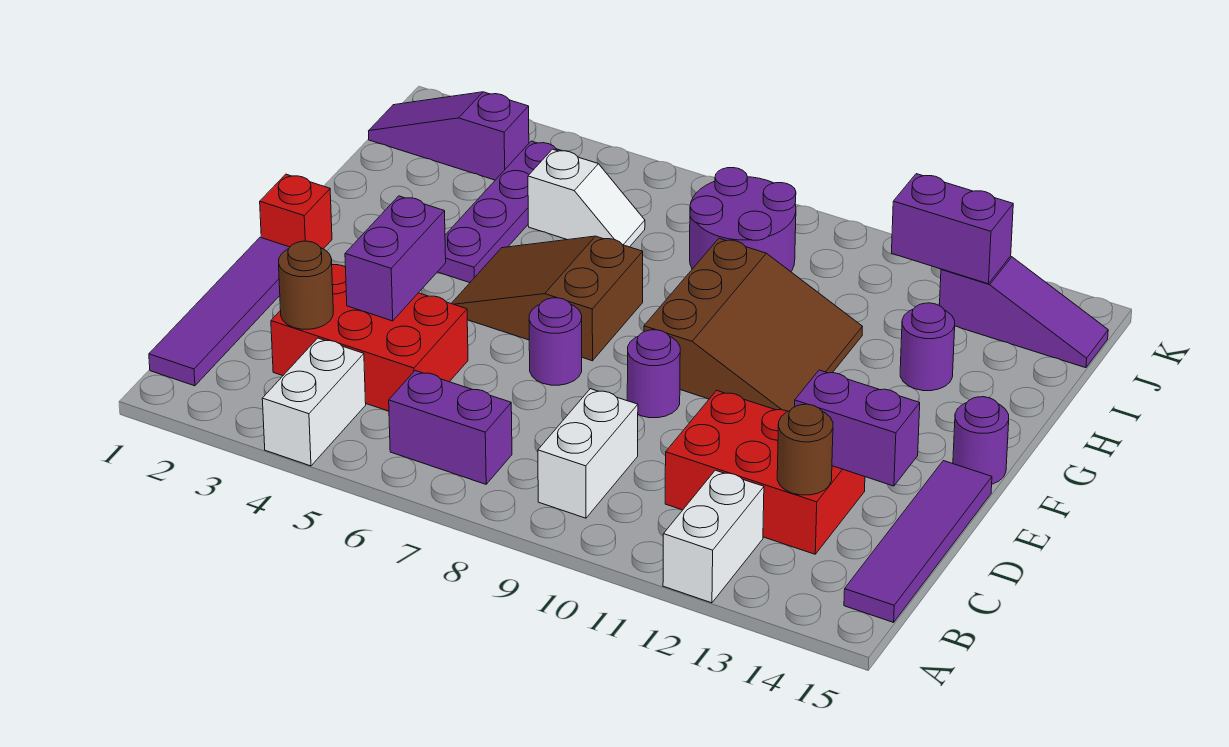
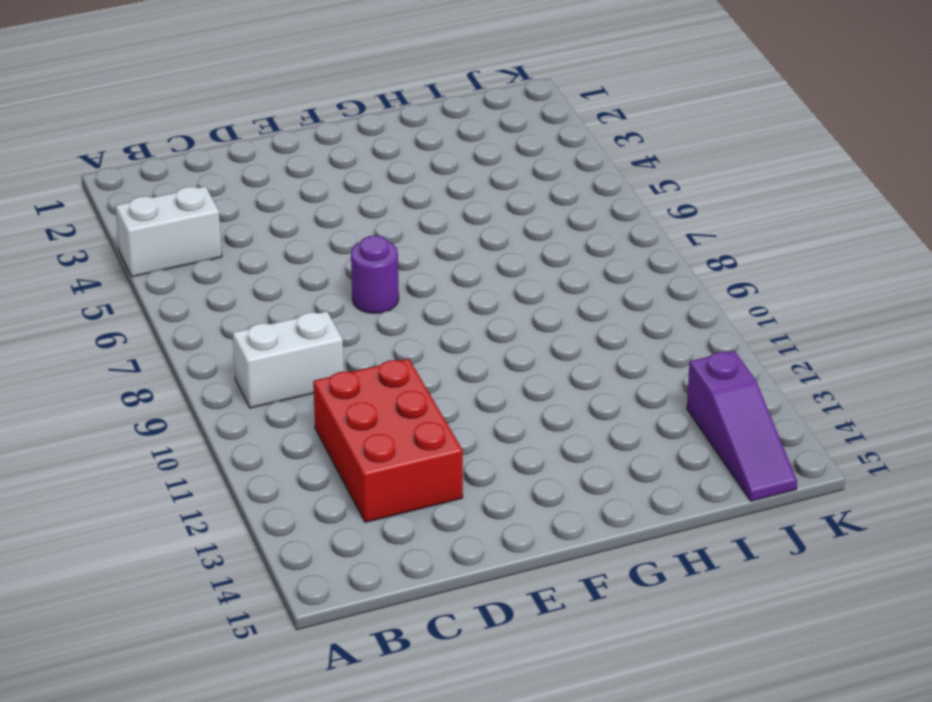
none -> white 1x2 brick [663,470,764,603]
none -> purple 1x4 tile [149,237,290,386]
none -> purple 1x2 brick [389,371,512,484]

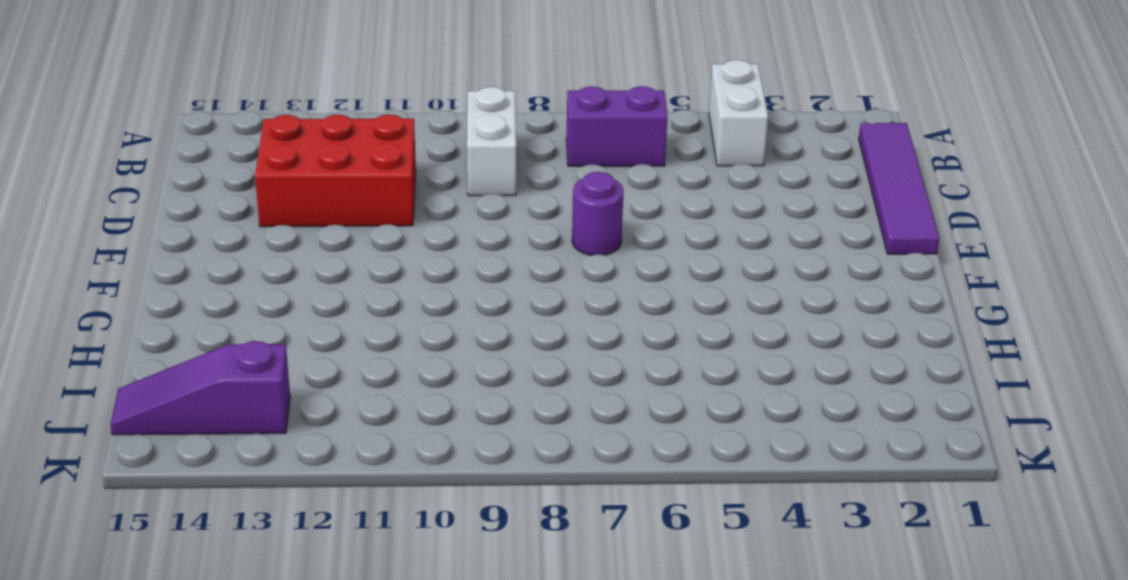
none -> white 1x2 brick [663,470,764,603]
none -> purple 1x4 tile [844,461,992,622]
none -> red 2x3 brick [271,265,468,411]

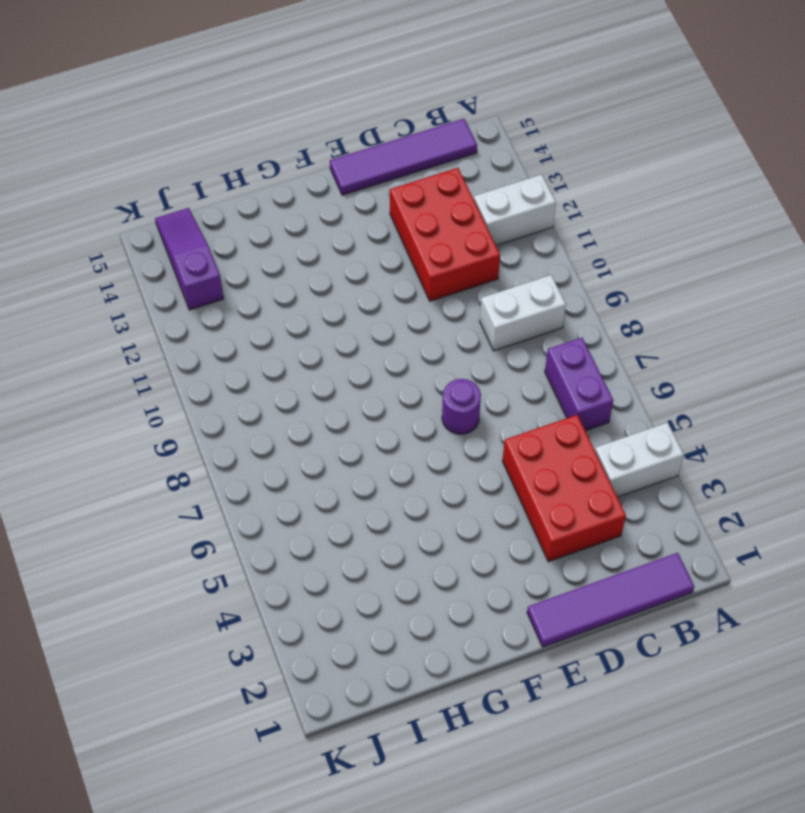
none -> purple 1x1 round brick [627,330,680,418]
none -> red 1x1 brick [260,174,332,249]
none -> brown 2x3 slope [451,236,643,361]

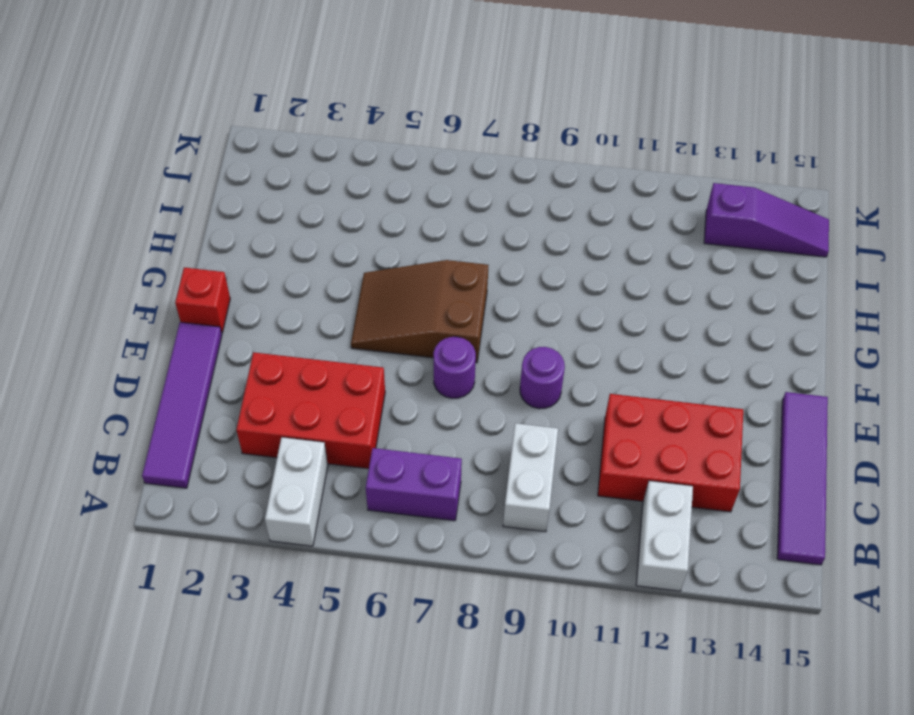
none -> brown 3x3 slope [644,238,862,411]
none -> purple 1x1 round brick [953,397,1009,484]
none -> purple 1x4 plate [438,141,562,283]

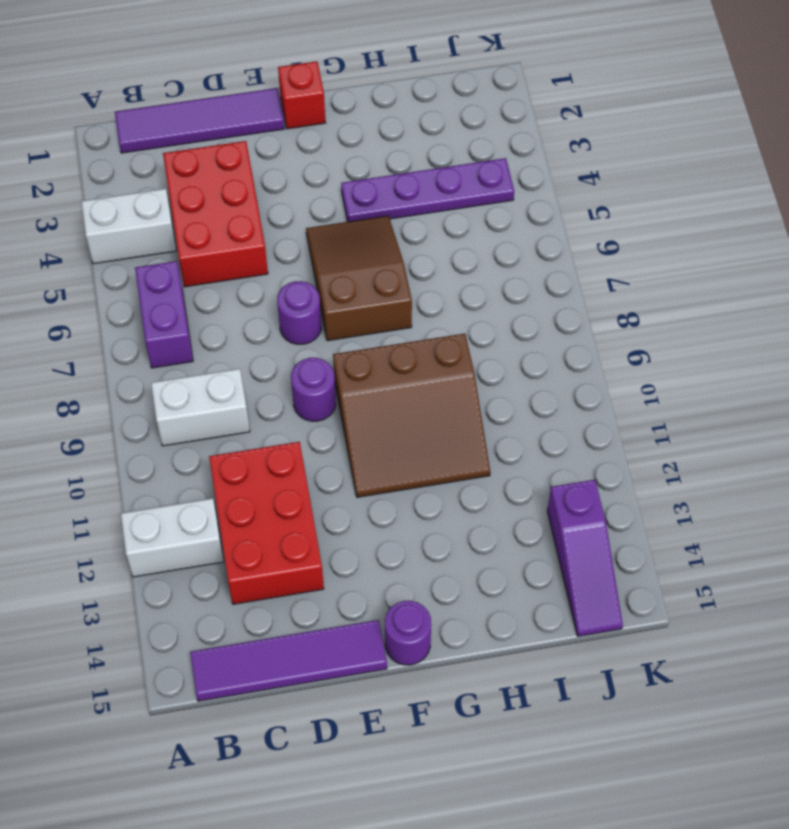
none -> purple 1x1 round brick [900,303,955,391]
none -> white 1x2 slope [528,149,645,247]
none -> purple 2x2 round brick [690,168,796,272]

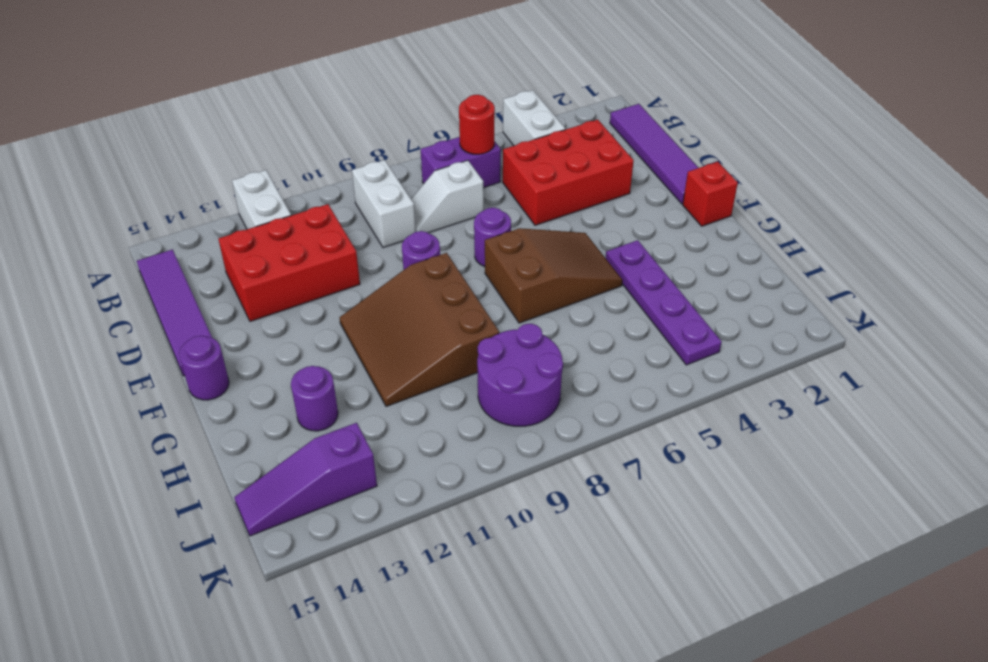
red 1x1 round brick [459,95,495,154] -> none
white 1x2 slope [411,160,484,233] -> white 1x2 slope moved to [528,149,645,247]
none -> purple 1x3 slope [369,92,529,180]
none -> brown 1x1 round brick [279,241,333,329]
none -> brown 1x1 round brick [777,404,833,495]

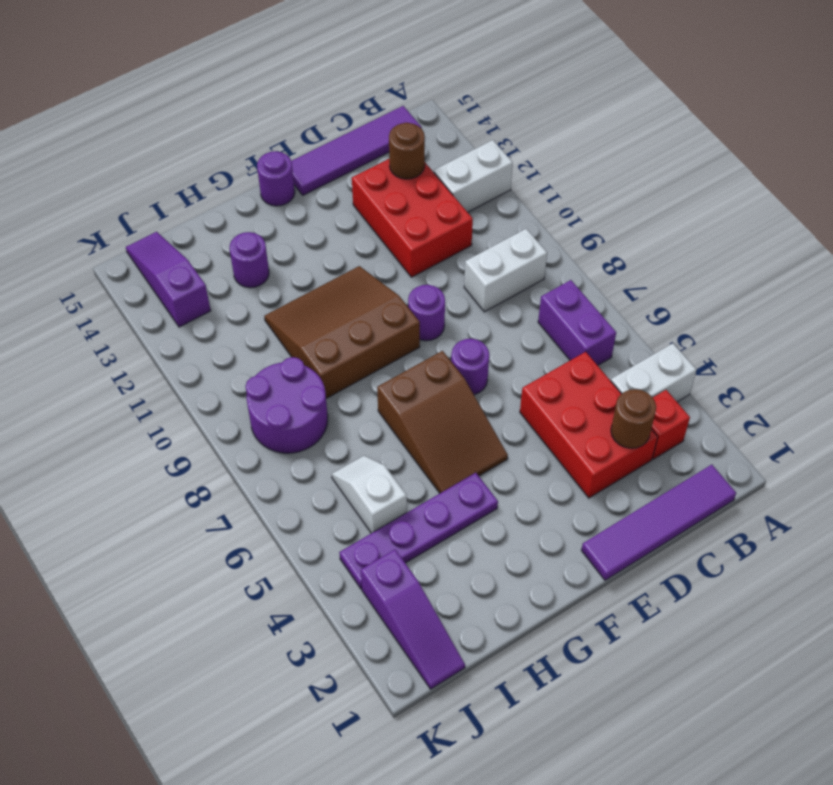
red 1x1 brick [651,390,690,459] -> red 1x1 brick moved to [260,174,332,249]
none -> purple 1x2 brick [345,196,446,321]
none -> purple 1x2 brick [795,370,920,486]
none -> purple 1x2 brick [892,174,1013,284]

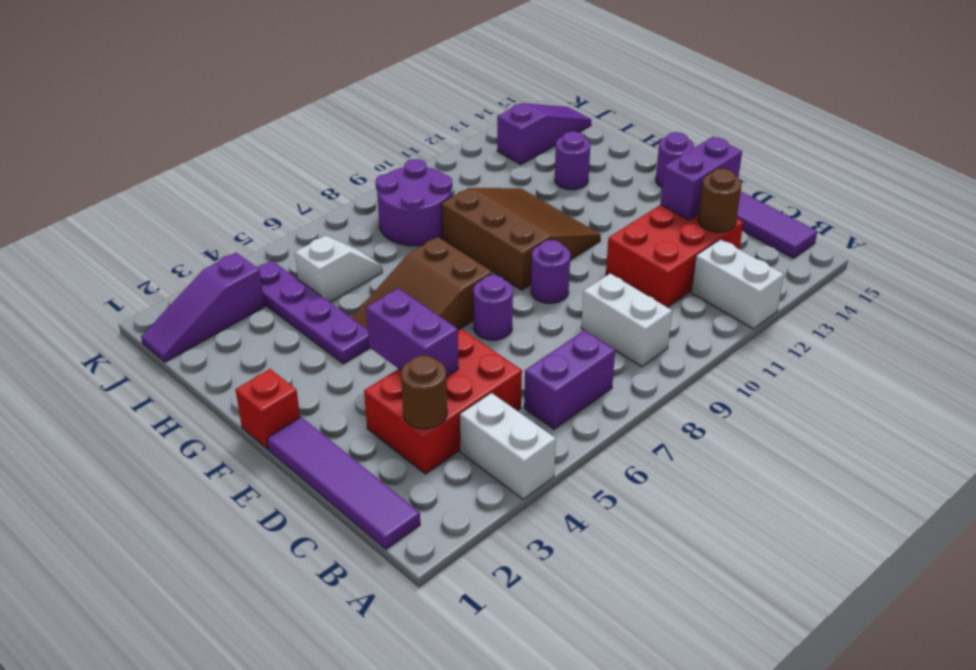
none -> purple 1x2 brick [892,174,1013,284]

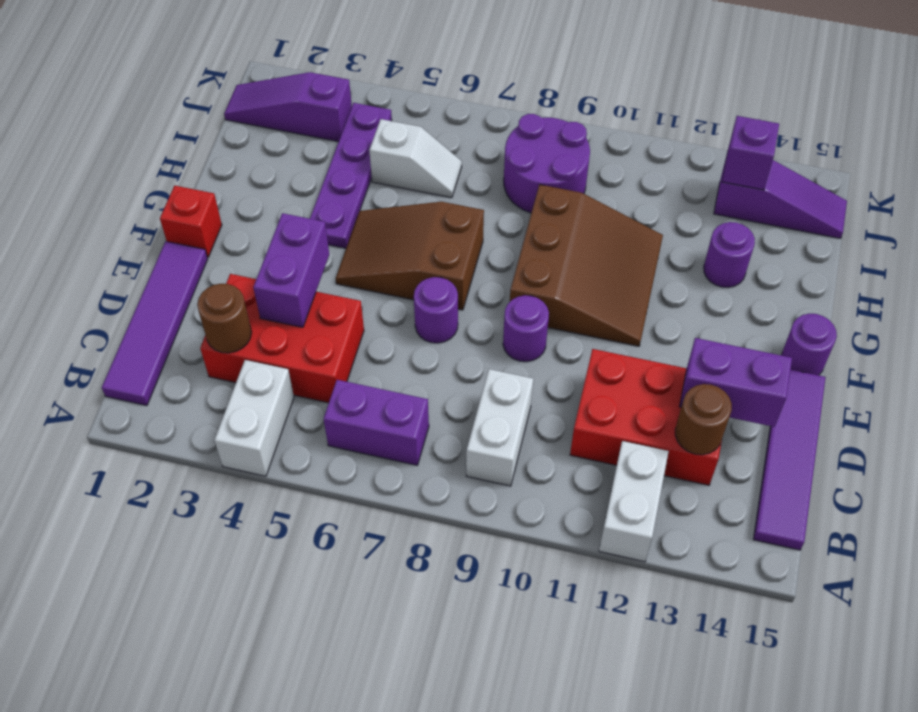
purple 1x1 brick [722,116,779,190] -> purple 1x2 brick [892,174,1013,284]

